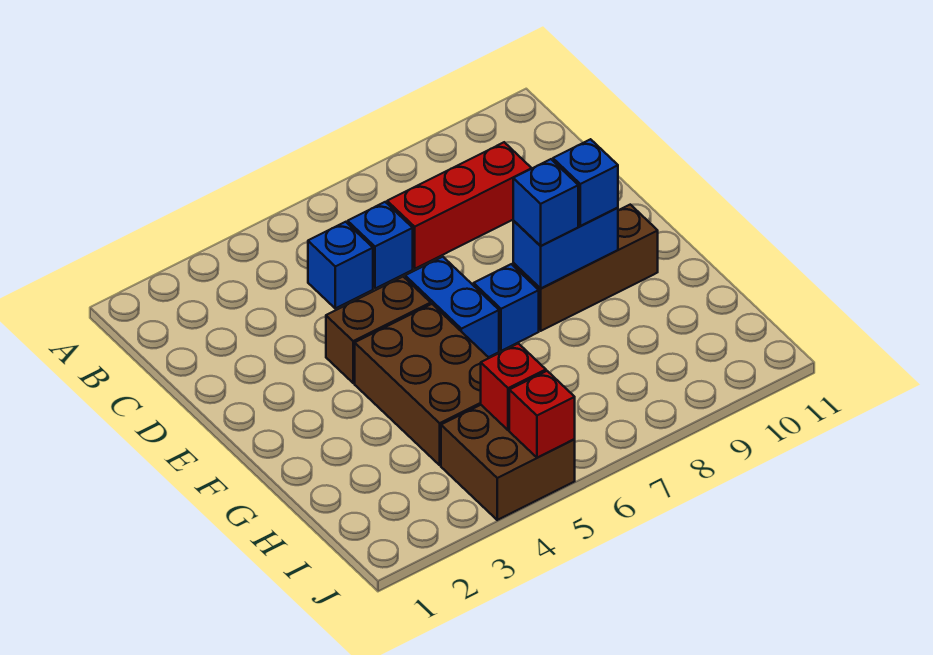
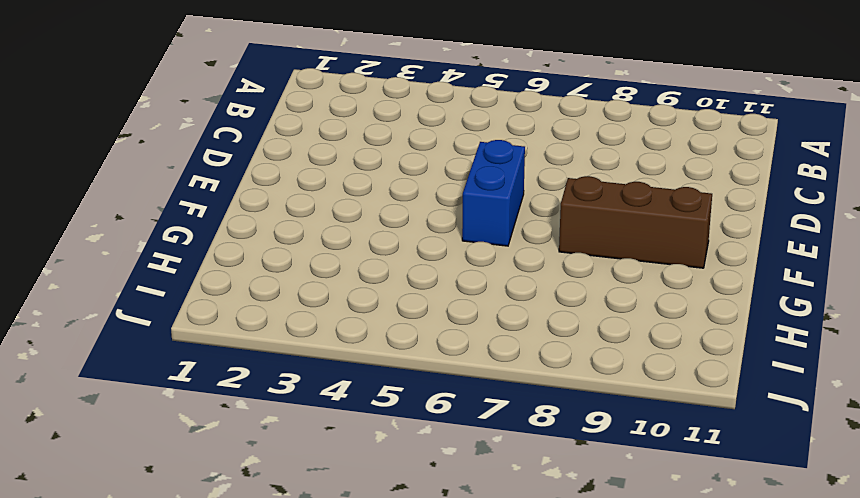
none -> blue 1x1 brick [308,222,373,308]
none -> blue 1x1 brick [348,202,413,289]
none -> red 1x3 brick [387,142,532,269]

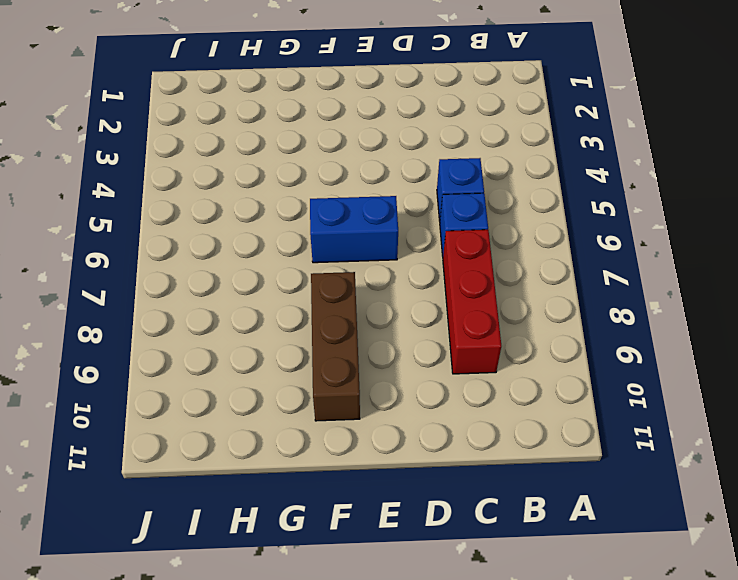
none -> brown 1x2 brick [326,277,431,383]
none -> brown 2x3 brick [355,304,489,465]
none -> blue 1x1 brick [474,264,539,351]

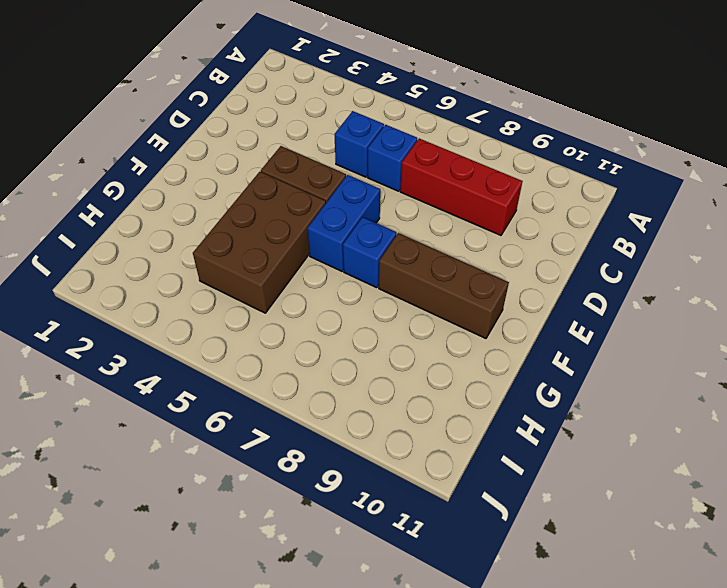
none -> brown 2x2 brick [441,405,575,520]
none -> blue 1x2 brick [513,208,618,289]
none -> red 1x1 brick [481,343,546,430]

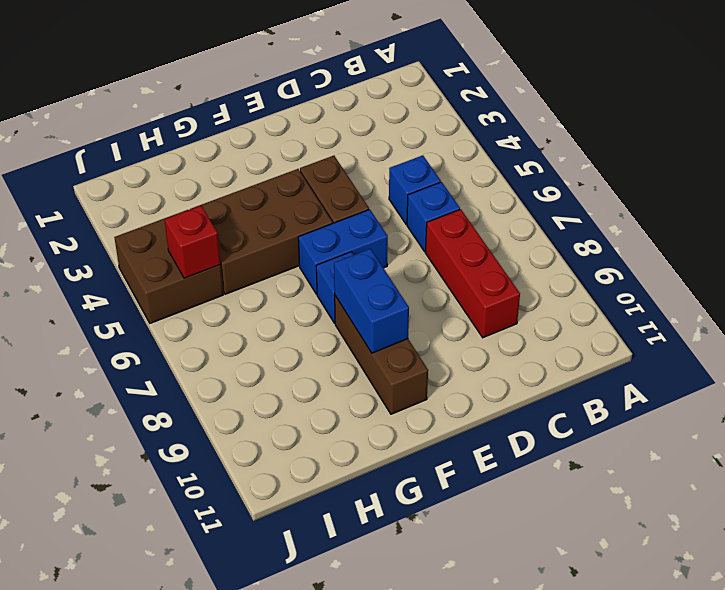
none -> red 1x1 brick [509,371,575,458]
none -> blue 1x1 brick [513,159,578,246]
none -> blue 1x1 brick [553,139,618,226]

